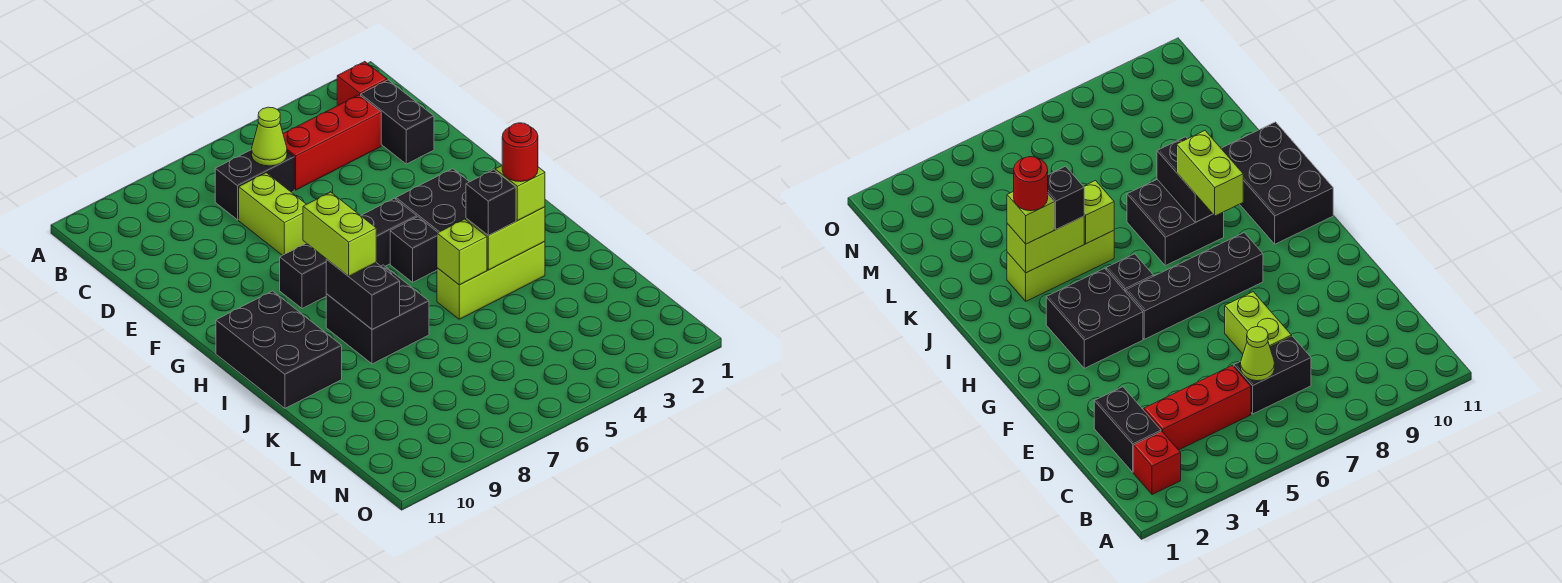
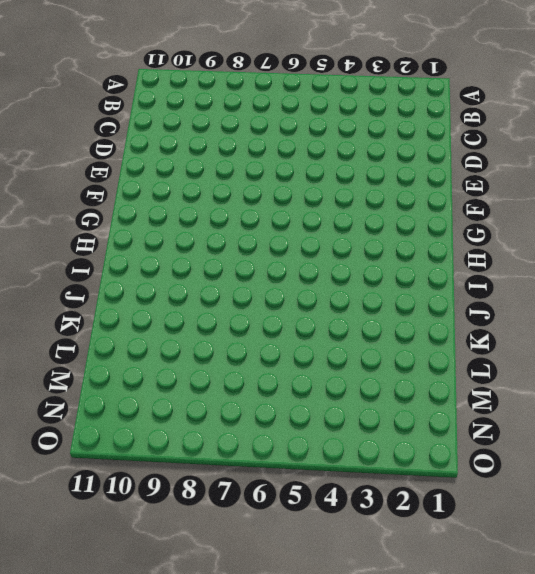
none -> red 1x1 brick [337,62,387,106]
none -> black 1x2 brick [361,80,434,164]
none -> red 1x3 brick [283,95,381,190]

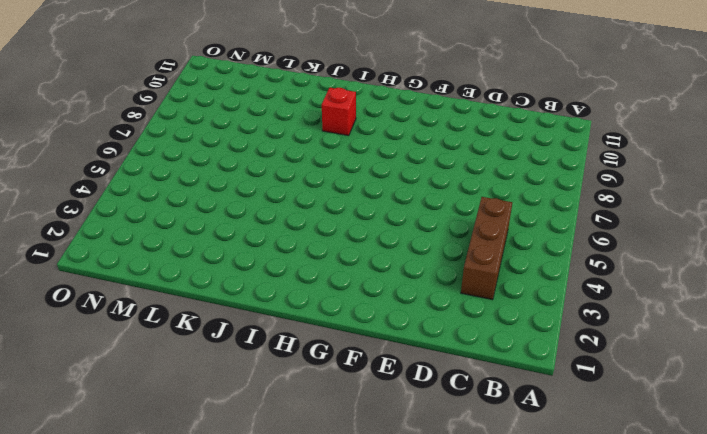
brown 1x3 brick [461,197,512,300] -> red 1x3 brick [283,95,381,190]
red 1x1 brick [322,88,356,136] -> red 1x1 brick moved to [337,62,387,106]
none -> black 1x2 brick [361,80,434,164]
none -> black 1x2 brick [215,150,294,220]
none -> lime 1x2 brick [239,173,306,255]

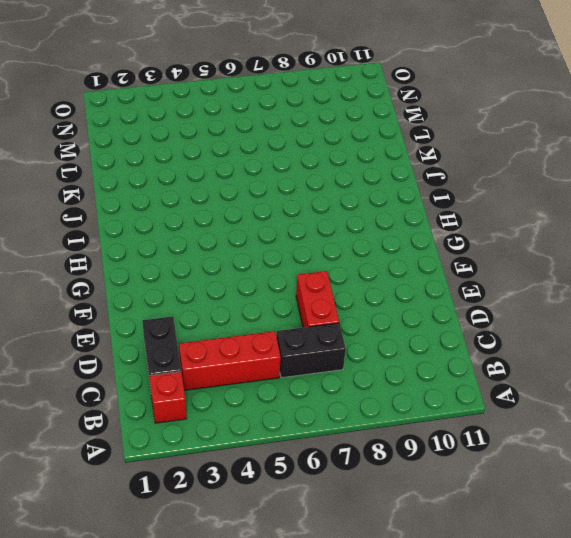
red 1x2 brick [296,271,339,328] -> lime 1x2 brick [239,173,306,255]
none -> black 2x2 brick [396,169,469,232]
none -> black 1x4 brick [280,198,417,308]
none -> black 1x1 brick [390,217,438,282]

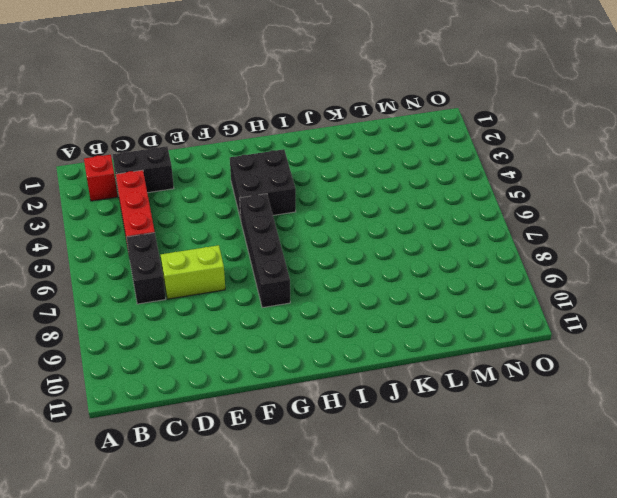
none -> black 1x1 brick [390,217,438,282]
none -> black 2x3 brick [216,291,342,408]
none -> black 2x2 brick [326,265,429,364]

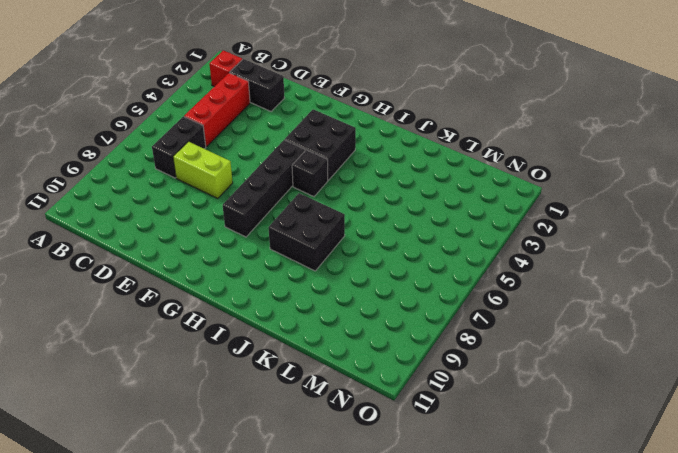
none -> black 2x3 brick [216,291,342,408]
none -> lime 1x3 brick [437,242,545,319]
none -> lime 1x1 cone [252,107,287,166]

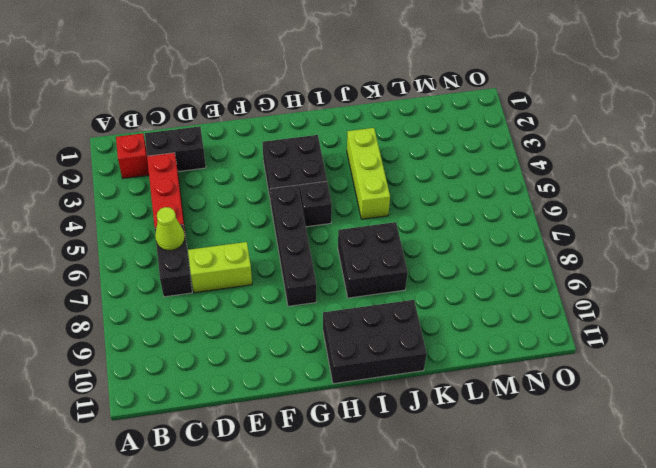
none -> black 1x2 brick [326,260,400,329]
none -> lime 1x2 brick [466,207,545,270]
none -> lime 1x1 brick [437,219,487,285]

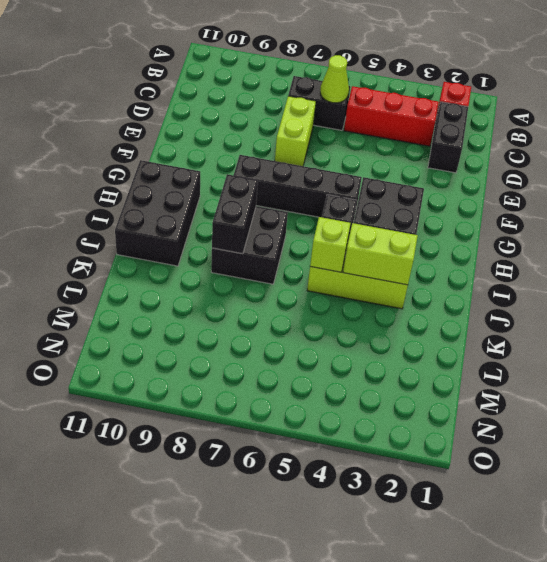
none -> lime 1x2 brick [303,192,376,276]
none -> lime 1x1 brick [495,166,545,221]
none -> black 1x1 brick [466,170,516,235]

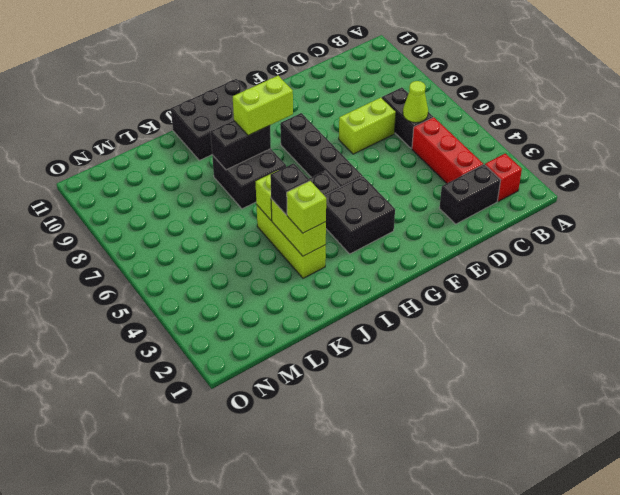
none -> red 1x1 round brick [502,123,538,181]

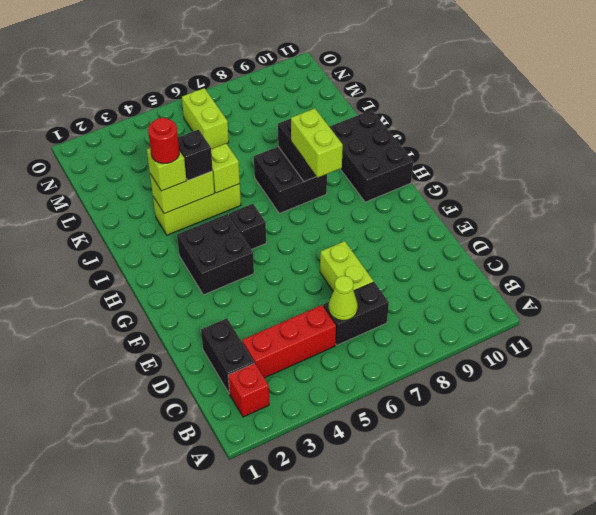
lime 1x2 brick [182,88,229,149] -> none
none -> black 1x4 brick [280,198,417,308]

